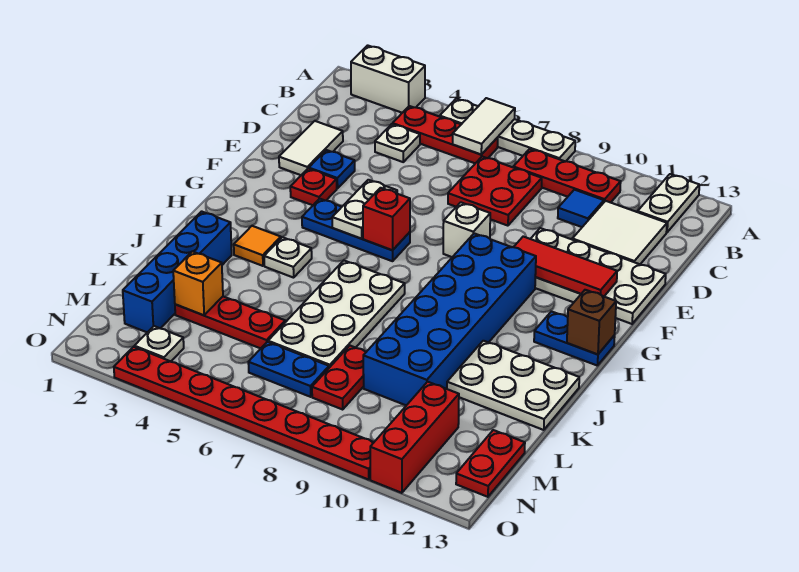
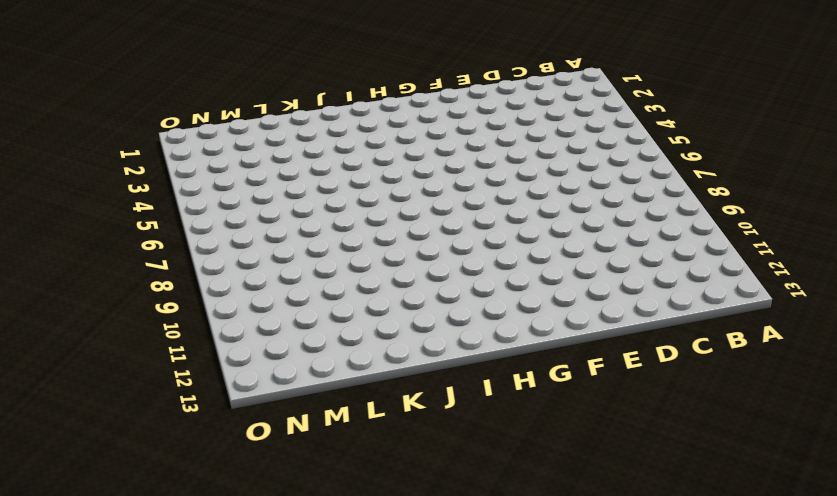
none -> white 1x2 brick [351,45,425,113]
none -> white 1x4 plate [440,99,575,162]
none -> white 1x2 plate [638,174,699,232]
none -> red 1x3 plate [393,106,498,163]

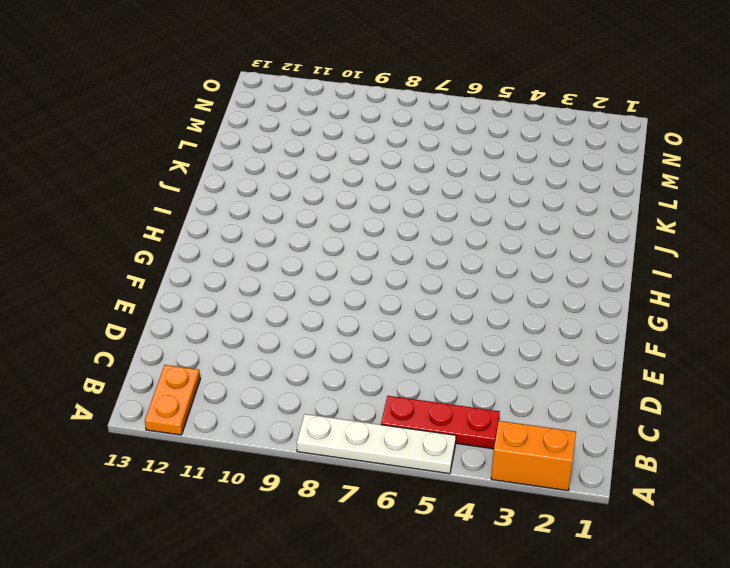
orange 1x2 brick [491,421,576,491] -> white 1x2 brick [351,45,425,113]
orange 1x2 plate [145,365,200,435] -> white 1x2 plate [638,174,699,232]
none -> red 1x3 plate [513,149,621,203]
none -> white 1x1 plate [375,124,420,162]
none -> red 2x2 plate [448,157,542,226]
none -> blue 1x1 tile [558,190,604,227]

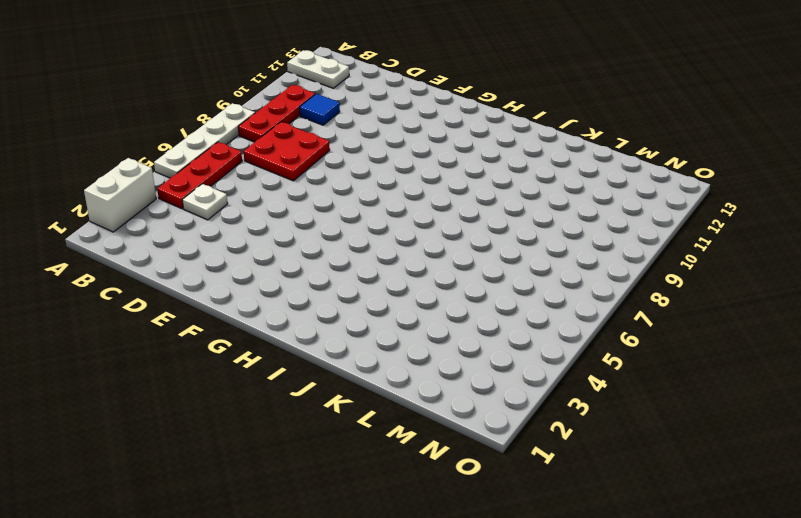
none -> white 2x2 tile [572,201,667,264]
none -> white 1x2 tile [279,121,343,175]
none -> blue 1x1 plate [309,150,355,189]
none -> white 2x4 plate [531,228,666,324]

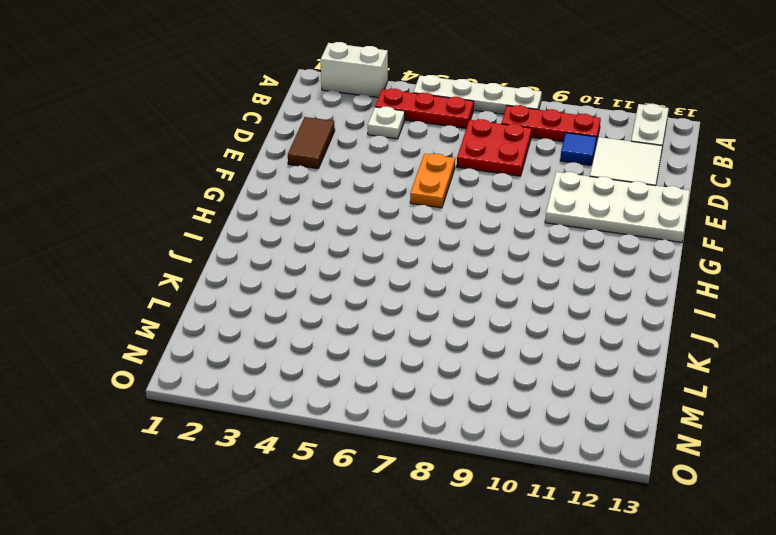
brown 1x2 tile [288,117,335,169] -> white 1x2 tile [279,121,343,175]
orange 1x2 plate [410,154,455,208] -> none
none -> blue 1x1 plate [309,150,355,189]
none -> red 1x1 plate [290,169,337,205]
none -> white 1x1 brick [443,202,490,257]
none -> blue 1x3 plate [302,199,410,261]

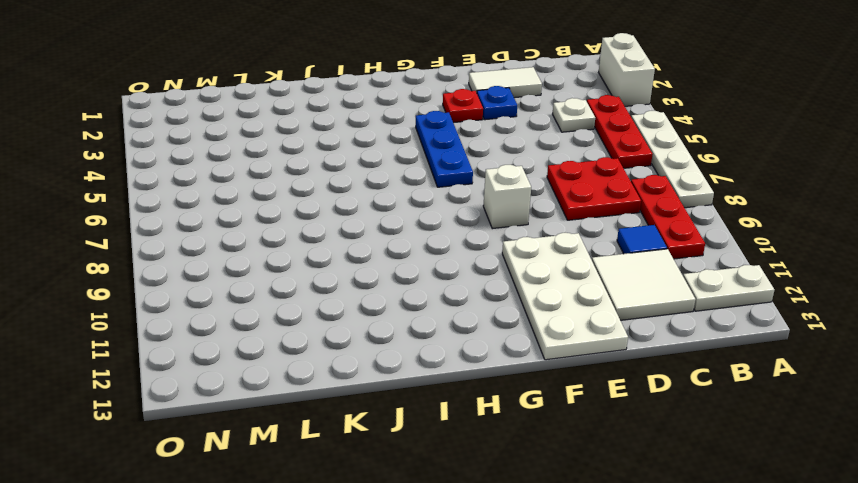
none -> blue 2x6 brick [363,233,536,405]
none -> blue 1x2 plate [534,311,615,366]
none -> orange 1x1 tile [234,226,281,266]
none -> white 1x1 plate [264,237,312,278]

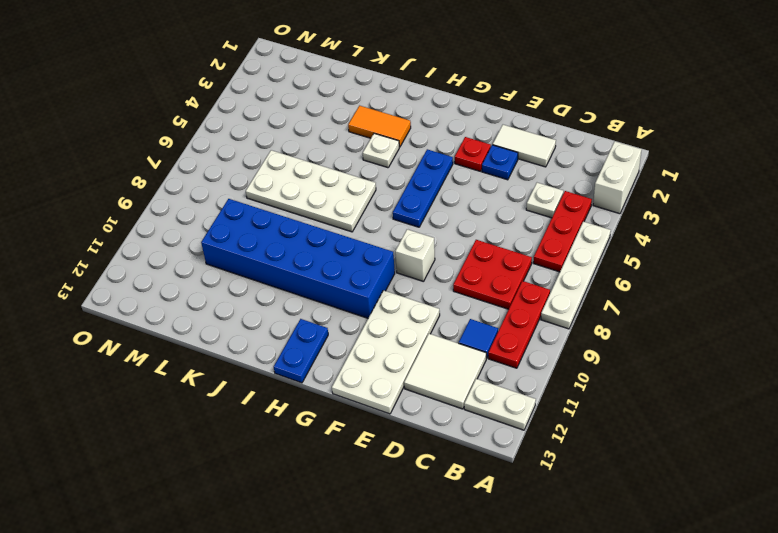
orange 1x2 tile [348,106,411,147] -> orange 1x1 tile [234,226,281,266]
none -> blue 1x4 brick [123,211,232,332]
none -> white 2x3 plate [447,341,579,430]
none -> red 1x3 plate [175,297,285,348]
none -> red 1x2 plate [312,346,366,409]

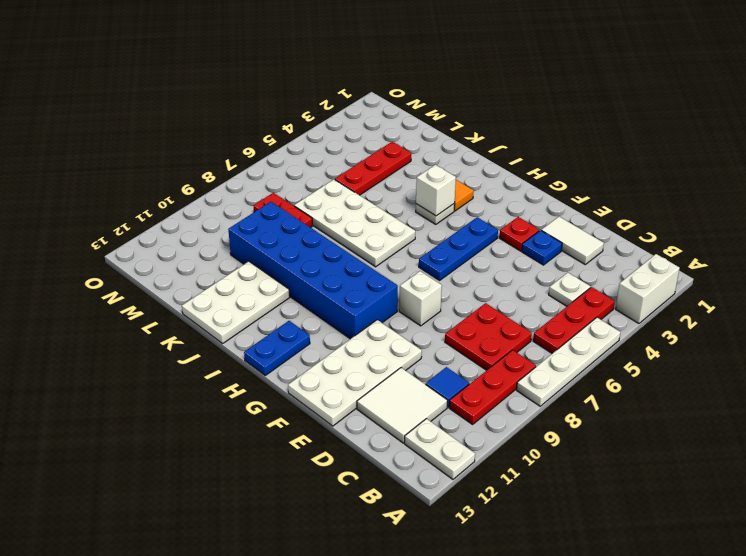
white 1x1 brick [416,165,456,216] -> none
none -> blue 1x4 brick [123,211,232,332]
none -> blue 1x2 plate [248,342,329,397]
none -> red 1x3 brick [370,382,459,493]
none -> red 1x2 plate [456,430,525,497]

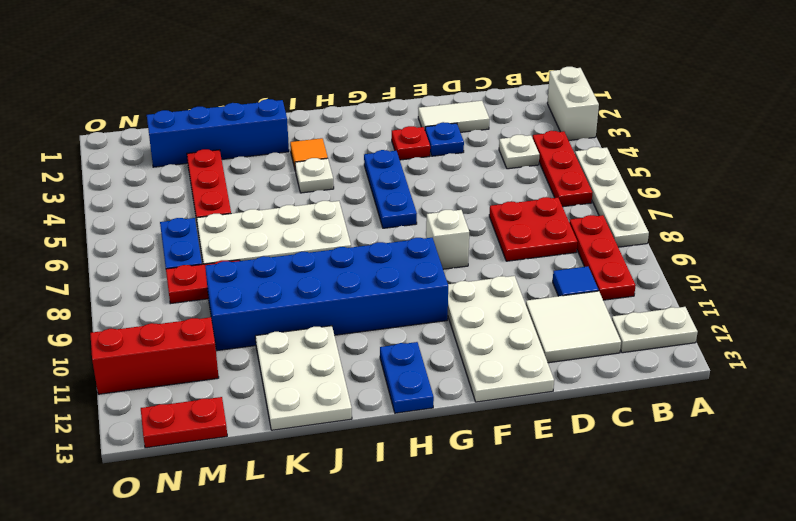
none -> white 1x1 plate [134,326,184,362]
none -> red 1x8 plate [114,347,374,480]
none -> white 1x2 tile [453,98,515,155]
none -> white 1x2 plate [332,180,397,239]

